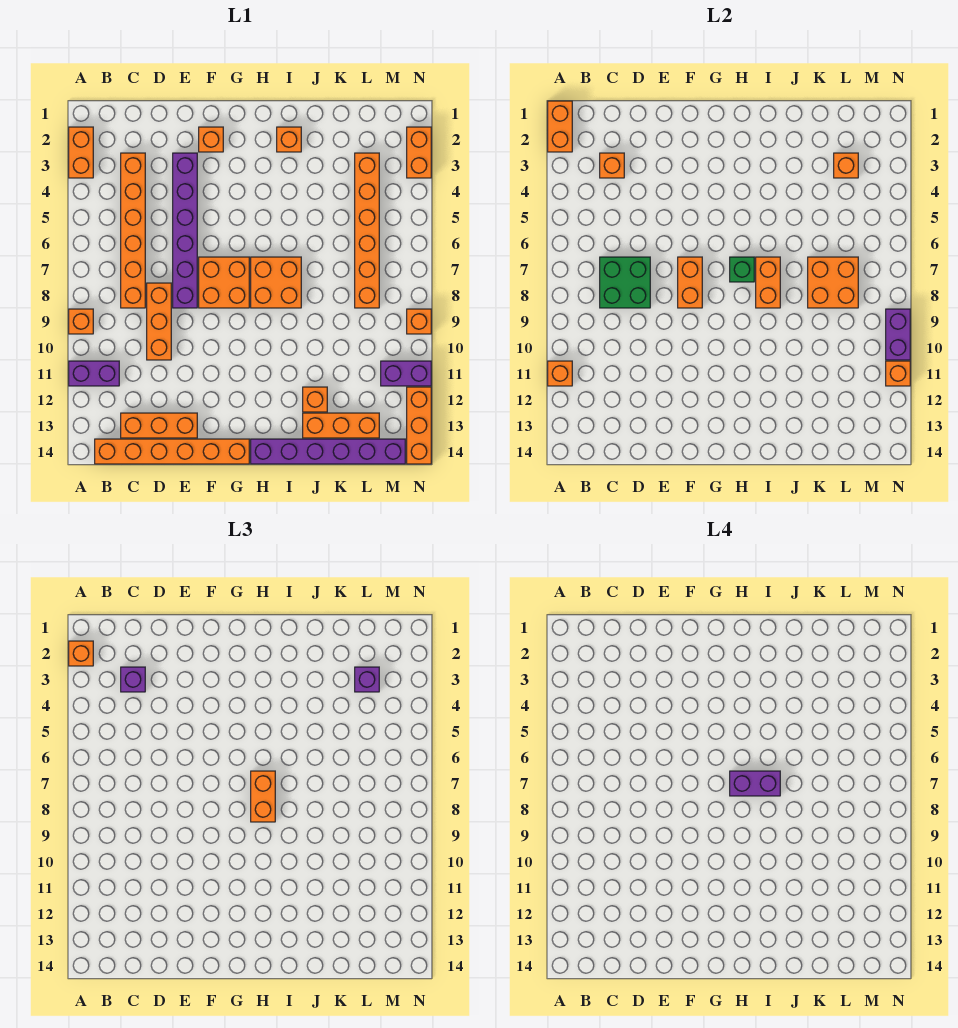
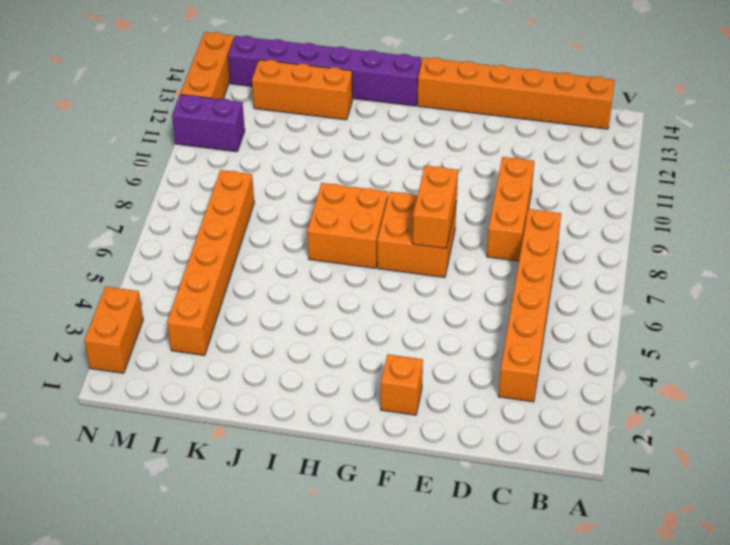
none -> orange 1x2 brick [69,127,93,178]
none -> orange 1x1 brick [69,309,93,334]
none -> purple 1x2 brick [69,361,119,386]
none -> orange 1x3 brick [121,413,197,438]

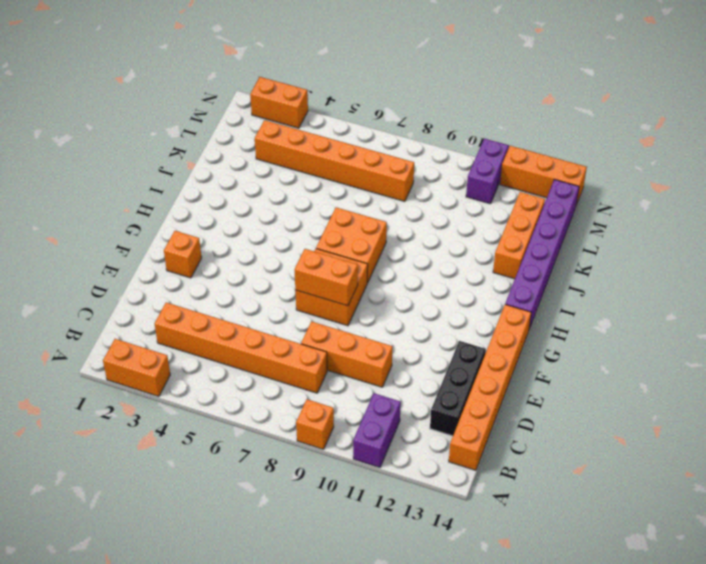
black 1x3 brick [430,341,486,436] -> orange 1x3 brick [121,413,197,438]
none -> purple 1x6 brick [173,153,197,308]
none -> orange 1x1 brick [277,127,301,152]
none -> orange 1x1 brick [303,387,327,412]
none -> orange 1x1 brick [407,309,431,334]

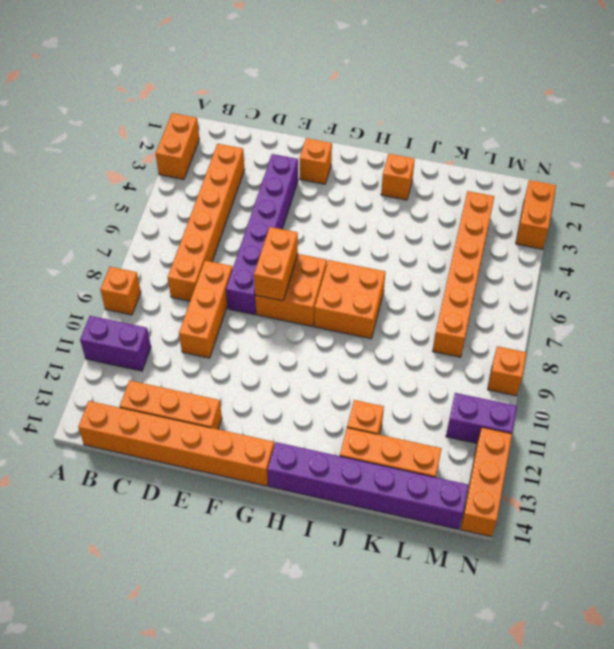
none -> orange 1x2 brick [548,101,572,152]
none -> orange 1x1 brick [548,361,572,386]
none -> orange 1x1 brick [600,153,624,178]
none -> green 2x2 brick [600,257,650,308]

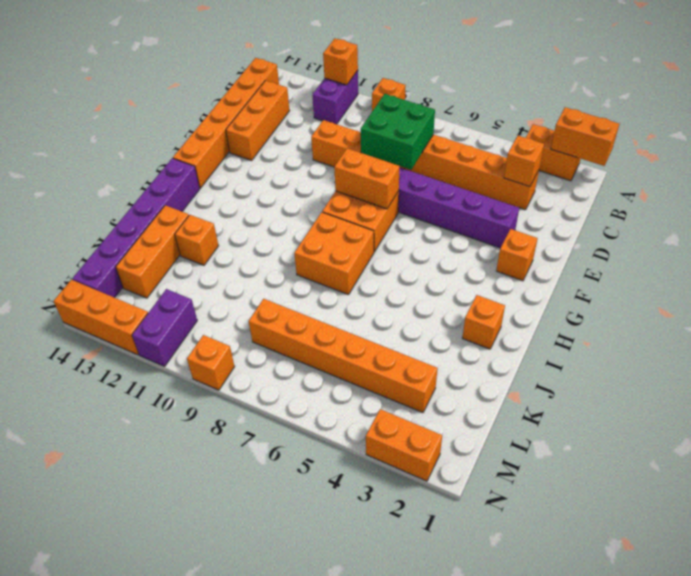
none -> green 1x1 brick [730,257,754,282]
none -> orange 1x2 brick [756,257,780,308]
none -> orange 2x2 brick [808,257,858,308]
none -> orange 1x1 brick [834,153,858,178]

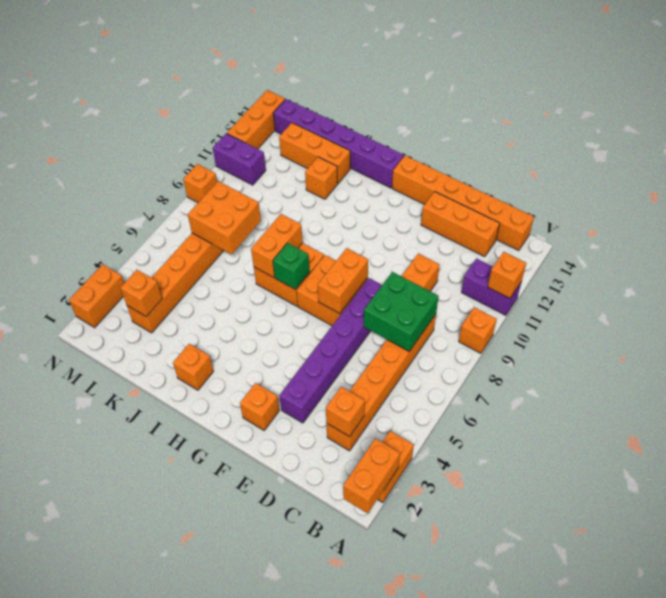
none -> purple 1x2 brick [886,309,910,360]
none -> orange 1x1 brick [886,361,910,386]
none -> orange 1x1 brick [69,641,93,666]
none -> purple 1x1 brick [121,667,145,692]

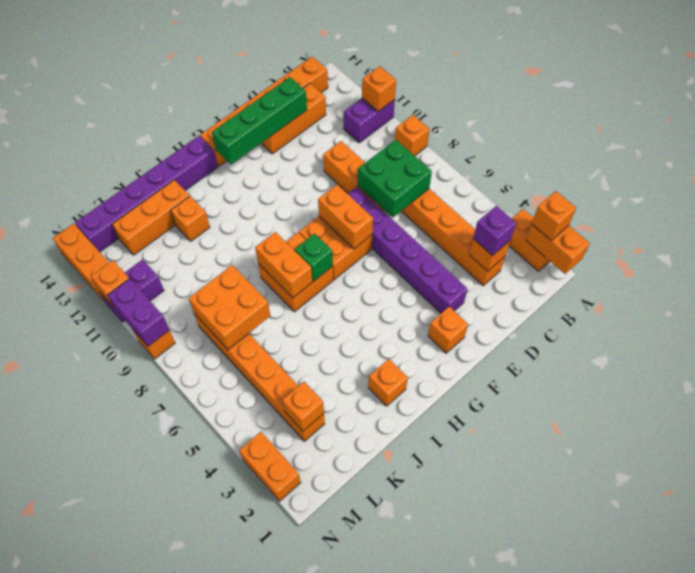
green 1x4 brick [212,77,307,164] -> none
none -> orange 1x2 brick [251,771,275,822]
none -> purple 1x1 brick [355,667,379,692]
none -> purple 1x2 brick [730,771,780,796]

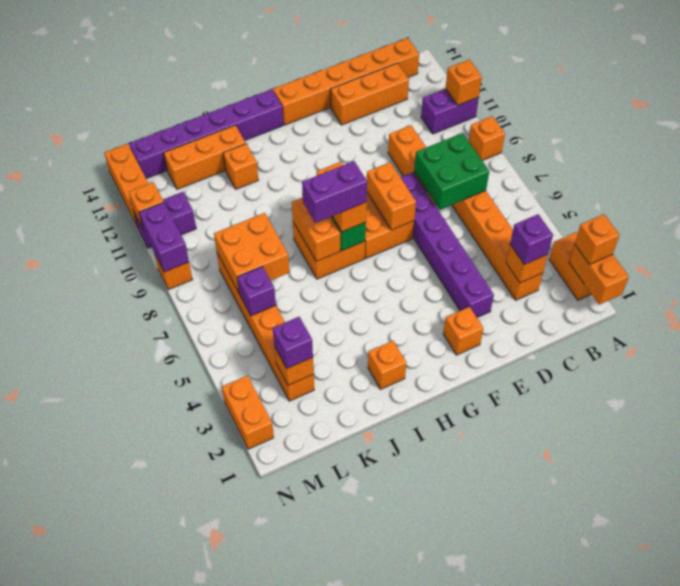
purple 1x1 brick [237,266,276,316] -> none

